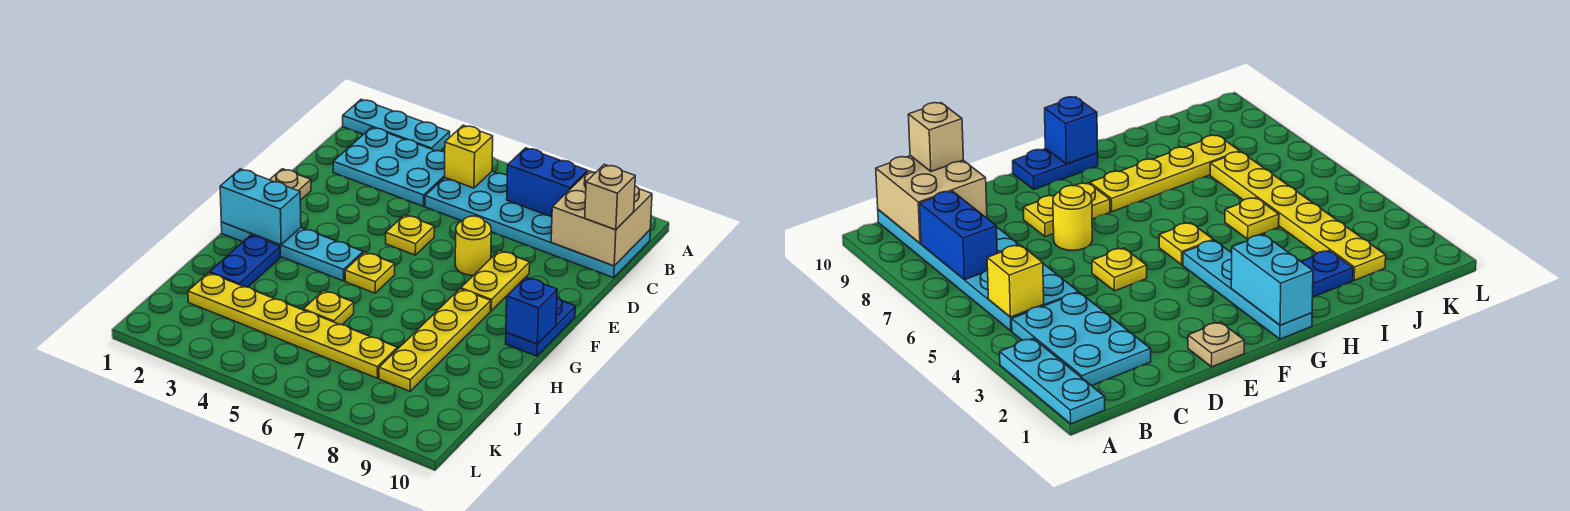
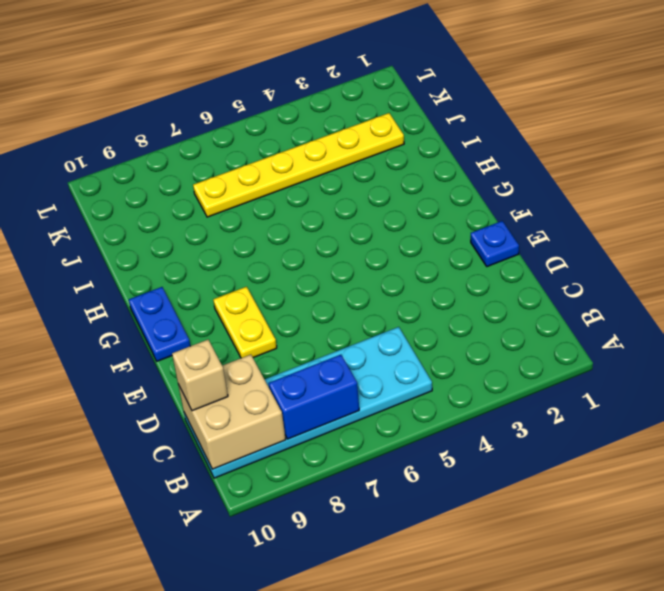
blue 1x1 plate [471,221,519,267] -> tan 1x1 plate [270,169,311,200]
none -> cyan 1x3 plate [343,99,450,151]
none -> cyan 2x3 plate [333,127,445,206]
none -> yellow 1x1 plate [386,215,434,255]

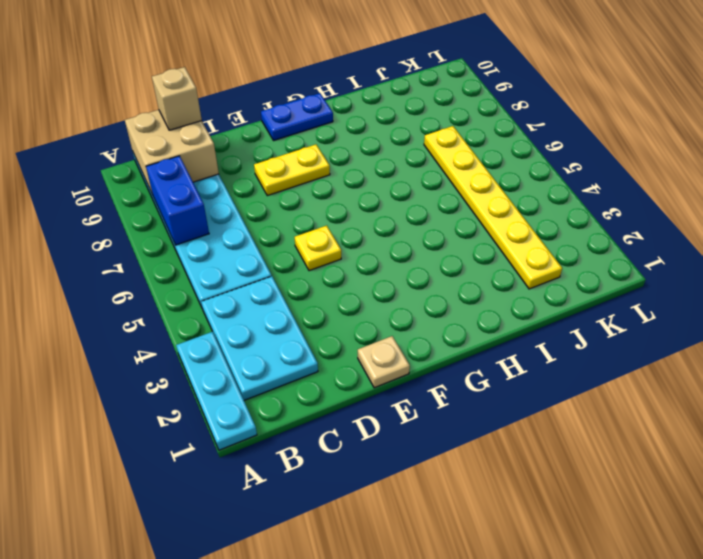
none -> yellow 1x1 round brick [455,216,491,275]
none -> cyan 1x4 plate [221,222,363,281]
none -> yellow 1x1 plate [345,252,395,293]

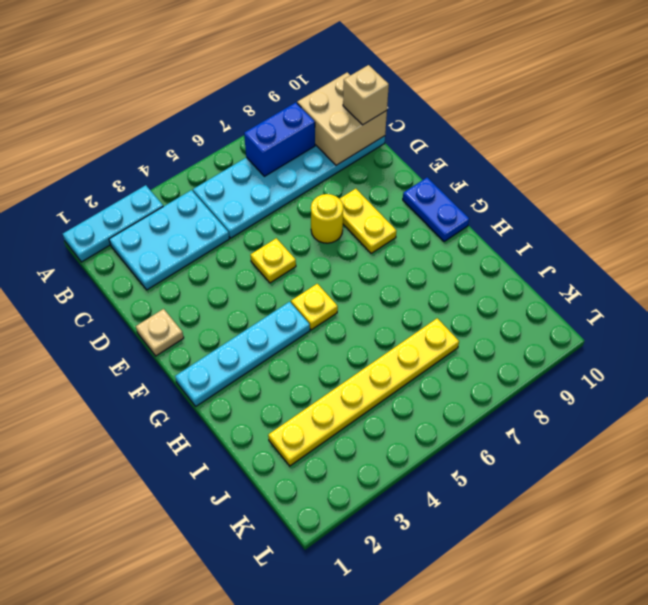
none -> yellow 1x4 plate [379,289,491,391]
none -> blue 1x2 plate [210,235,280,287]
none -> yellow 1x1 plate [304,290,354,325]

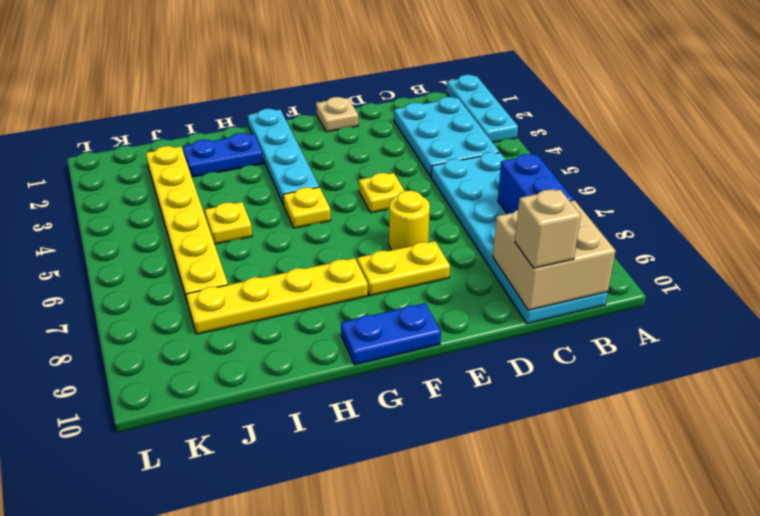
none -> yellow 1x1 brick [445,125,493,188]
none -> cyan 1x2 brick [220,169,301,245]
none -> blue 1x1 brick [506,277,557,344]

